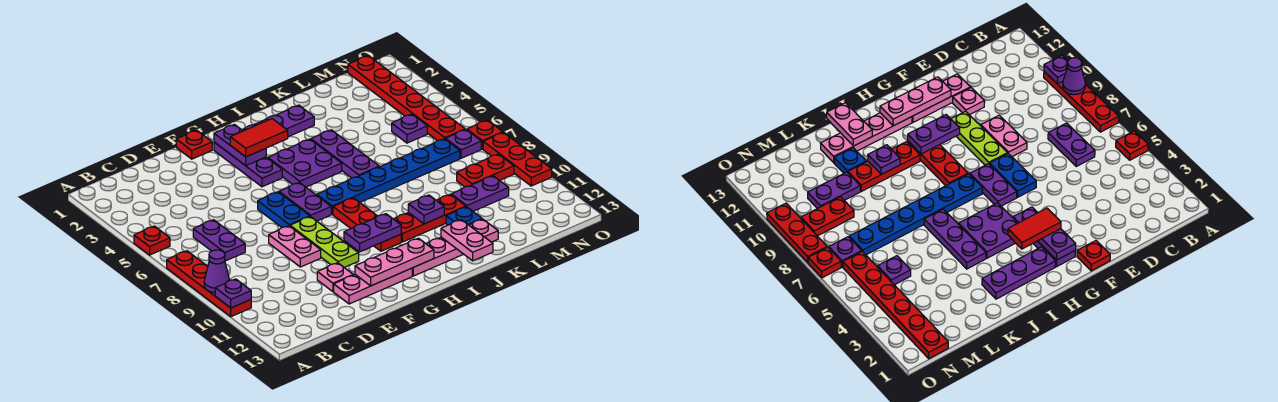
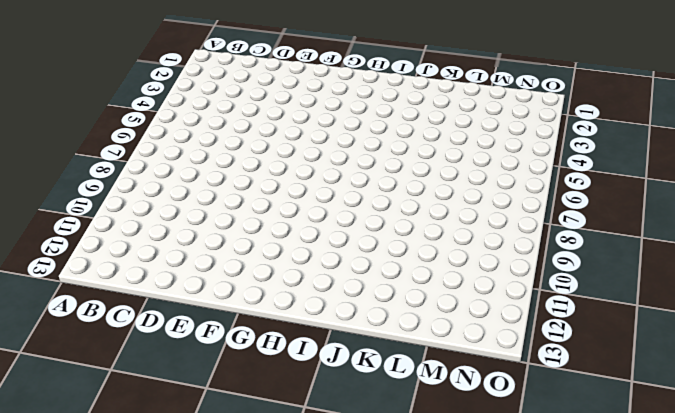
none -> red 1x1 plate [134,226,170,255]
none -> red 1x4 plate [167,251,251,317]
none -> purple 1x2 plate [193,220,245,261]
none -> pink 1x2 plate [269,226,321,267]

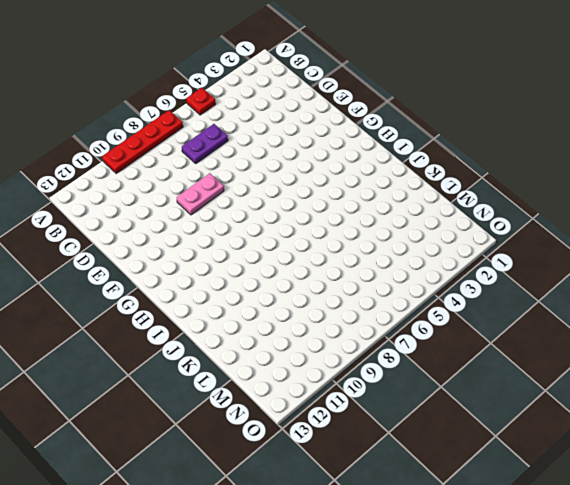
none -> pink 1x1 plate [317,263,353,292]
none -> pink 1x3 plate [334,268,412,304]
none -> red 1x1 plate [176,130,212,159]
none -> blue 1x2 plate [258,192,310,227]

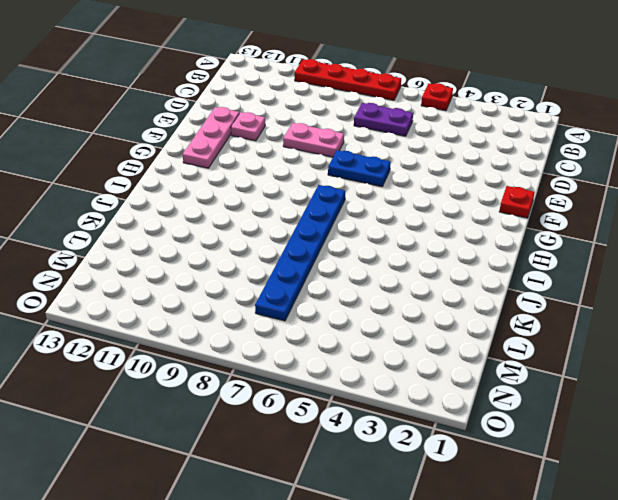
none -> lime 1x3 plate [290,216,359,267]
none -> purple 1x3 plate [214,142,282,187]
none -> purple 1x2 plate [279,182,331,221]
none -> purple 1x3 plate [242,105,314,137]

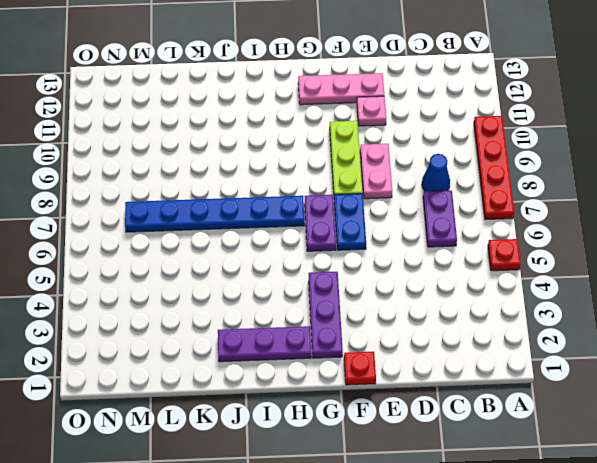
blue 1x1 cone [422,154,450,191] -> none
none -> purple 2x2 plate [268,139,342,187]
none -> red 1x3 plate [333,198,401,251]
none -> pink 1x4 plate [412,219,498,276]
none -> red 1x3 plate [394,194,466,242]

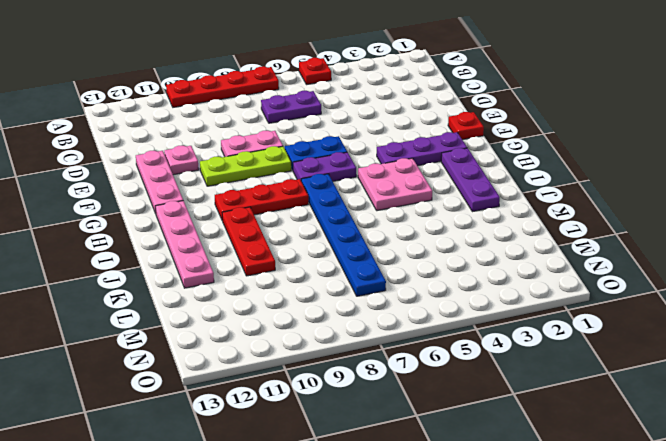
pink 2x2 plate [358,158,432,211] -> purple 2x2 plate [268,139,342,187]
none -> purple 1x3 plate [311,130,379,178]
none -> blue 1x1 plate [446,207,482,225]
none -> purple 1x2 plate [451,176,509,211]
none -> purple 1x1 plate [392,114,427,143]

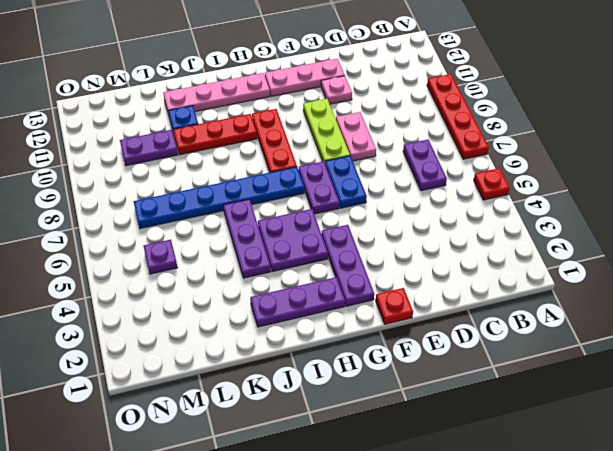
none -> red 1x2 plate [457,154,514,187]
none -> red 1x6 plate [348,56,465,141]
none -> purple 1x1 plate [446,130,481,158]
none -> red 1x1 plate [467,120,503,149]

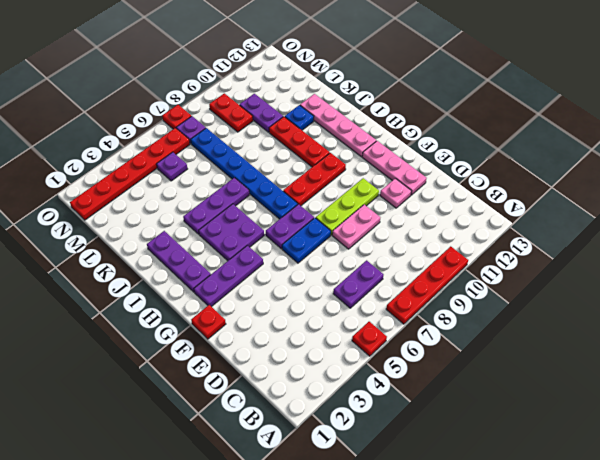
none -> red 1x3 plate [483,133,552,186]
none -> purple 1x1 cone [204,250,230,293]
none -> purple 1x1 plate [215,279,251,308]
none -> pink 1x3 plate [355,238,434,286]

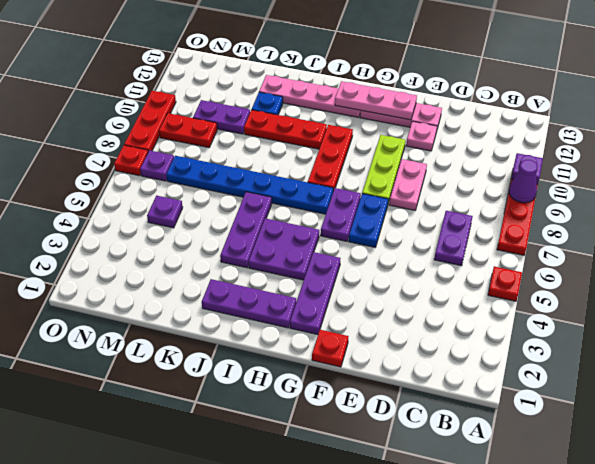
none -> red 1x6 plate [348,56,465,141]
none -> purple 1x2 plate [214,124,266,166]
none -> purple 1x2 plate [344,214,401,252]
none -> purple 1x1 plate [408,195,444,224]

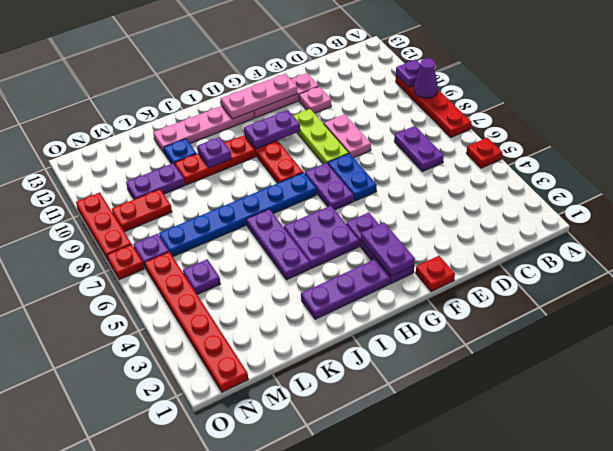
none -> pink 1x2 plate [441,220,493,261]
none -> red 1x2 tile [230,119,288,157]

